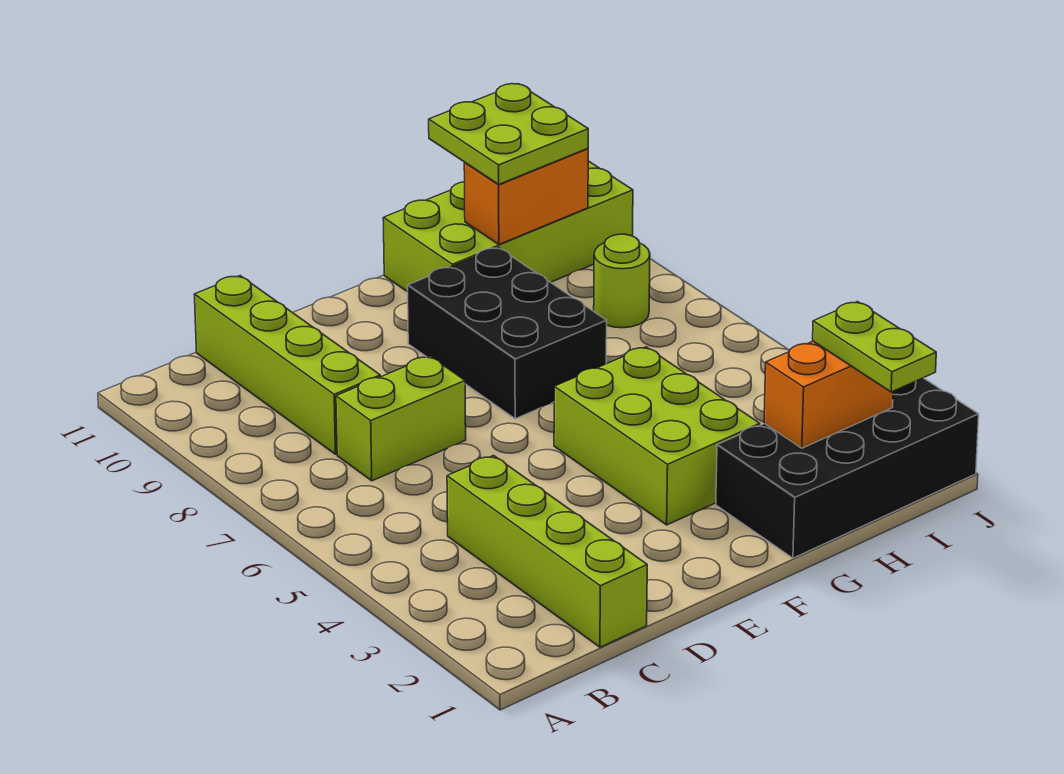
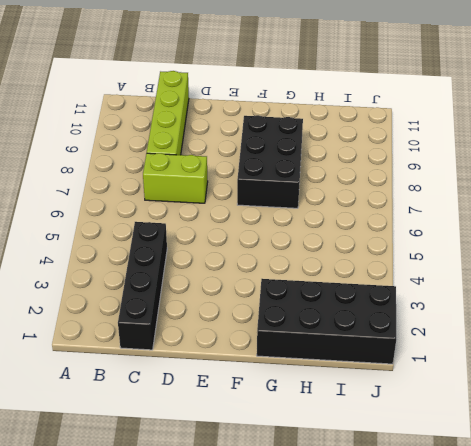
black 1x4 brick [118,222,167,350] -> lime 1x4 brick [447,456,647,647]
none -> lime 2x3 brick [554,347,760,525]
none -> lime 2x4 brick [383,161,633,292]
none -> lime 1x1 round brick [594,234,650,328]

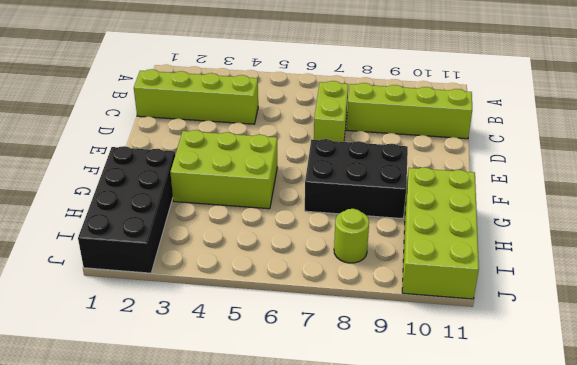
none -> orange 1x2 brick [764,341,893,448]
none -> orange 1x2 brick [464,149,588,244]
none -> lime 2x2 plate [429,84,588,184]

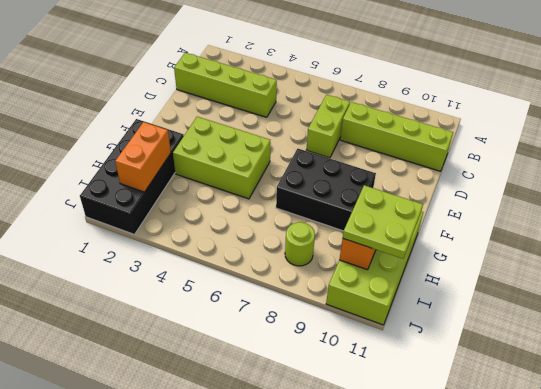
none -> lime 1x2 plate [813,302,936,392]

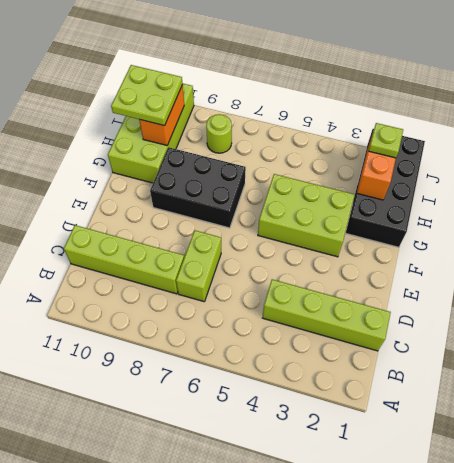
lime 1x1 plate [369,123,403,158] -> lime 1x2 plate [813,302,936,392]

